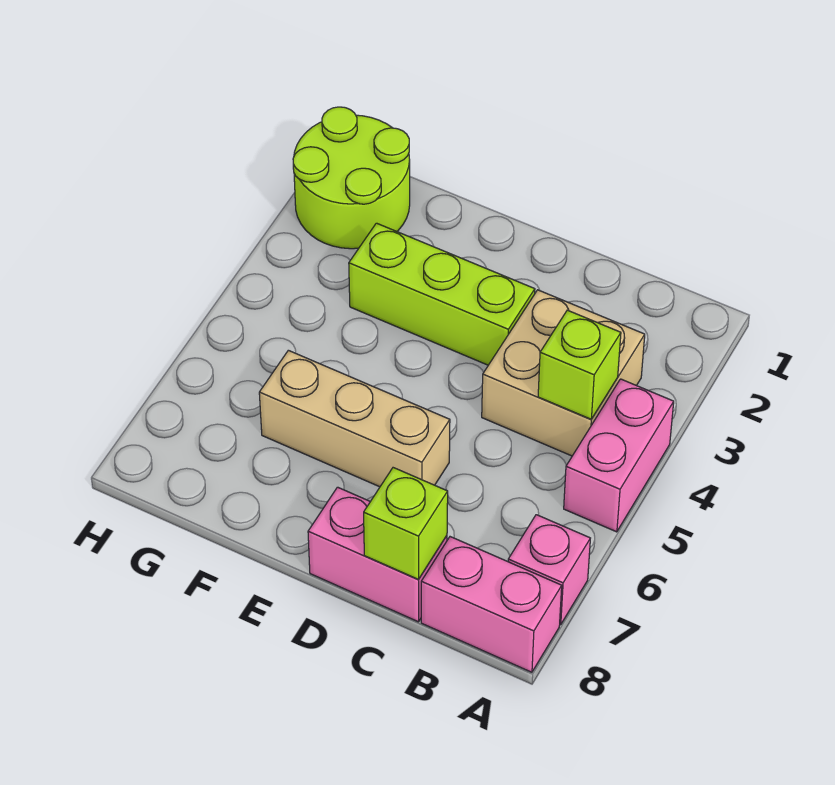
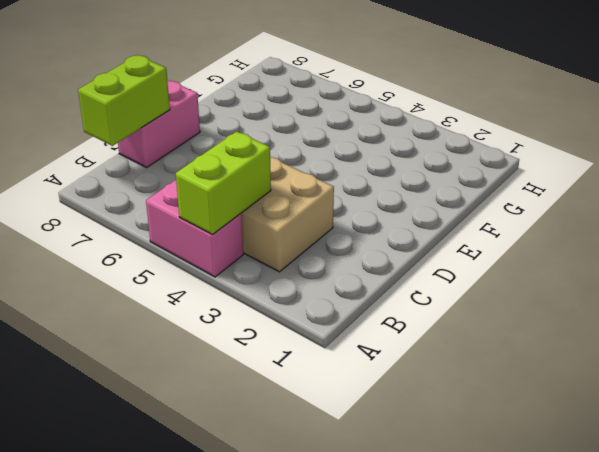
lime 1x2 brick [176,132,271,234] -> lime 1x1 brick [538,310,621,419]
lime 1x2 brick [78,55,170,146] -> lime 1x1 brick [364,468,448,579]
none -> pink 1x1 brick [508,515,590,625]
none -> pink 1x2 brick [421,537,562,672]

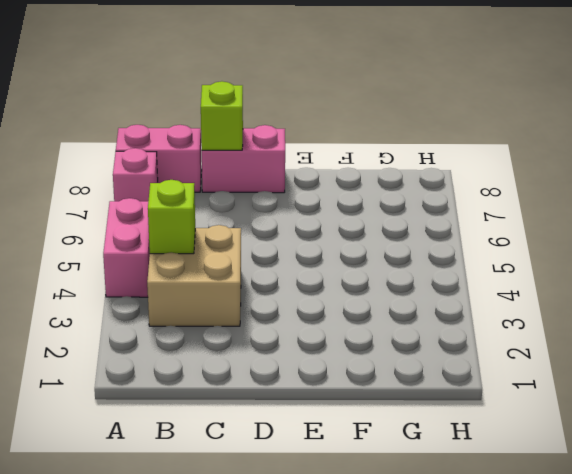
none -> lime 1x3 brick [349,223,535,365]
none -> tan 1x3 brick [259,350,450,487]

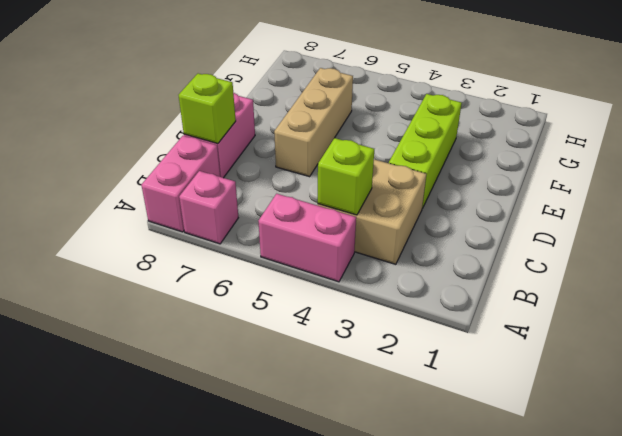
none -> lime 2x2 round brick [293,107,410,249]

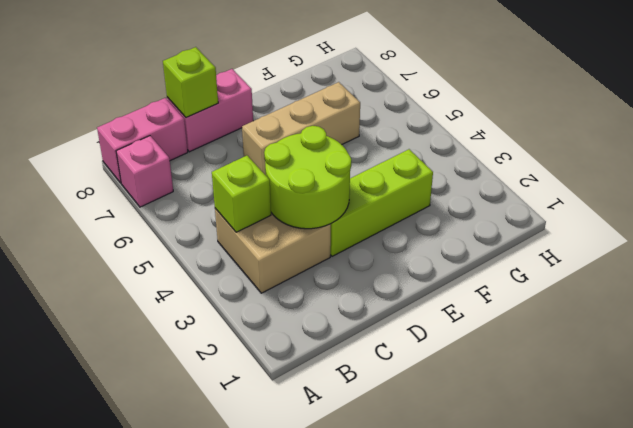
lime 2x2 round brick [264,126,351,229] -> lime 2x2 round brick moved to [293,107,410,249]
none -> pink 1x2 brick [564,379,674,532]

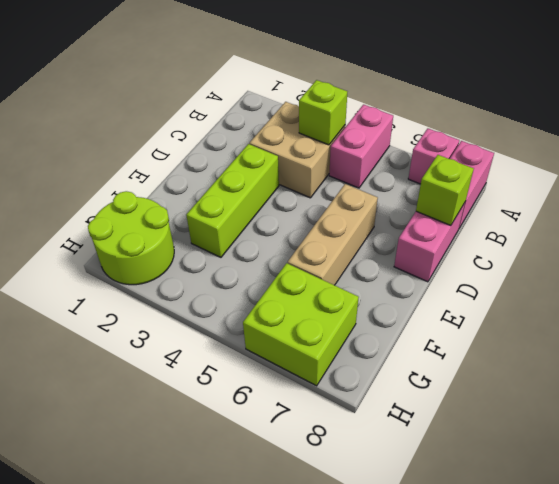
pink 1x2 brick [329,105,393,188] -> pink 1x2 brick turned to [564,379,674,532]
lime 2x2 brick [243,263,359,386] -> none

